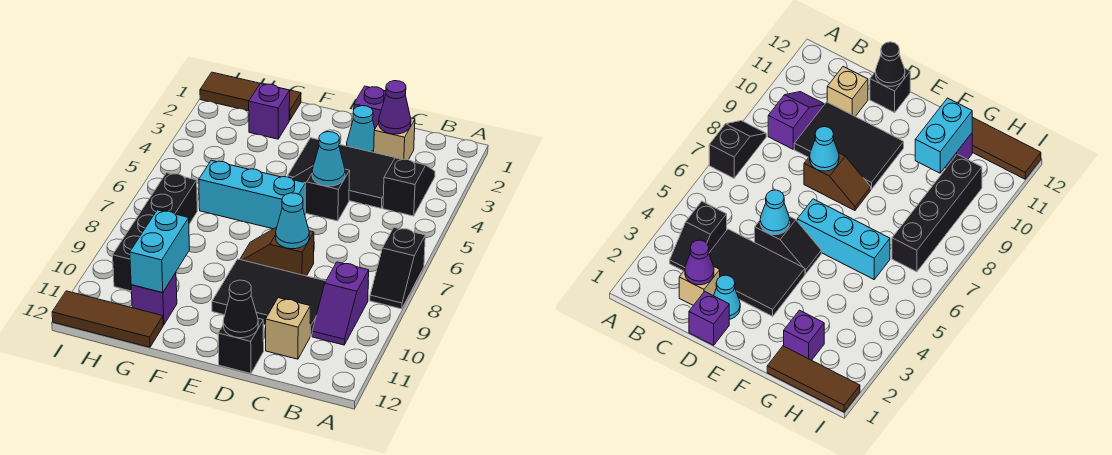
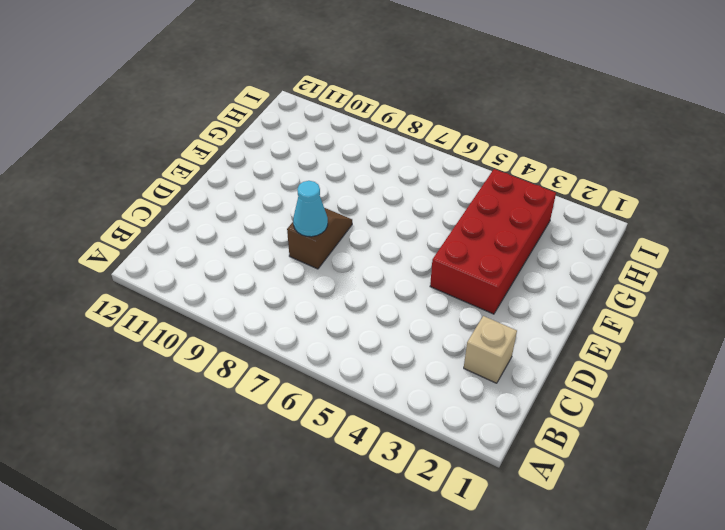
red 2x4 brick [430,169,556,314] -> black 2x3 tile [287,138,399,208]
none -> black 1x2 slope [370,228,425,309]
none -> black 1x2 slope [383,158,435,216]
none -> purple 1x2 slope [312,262,369,345]

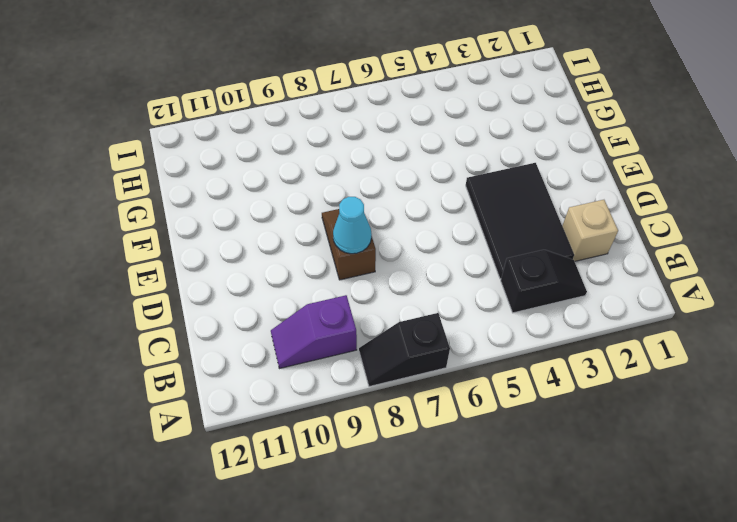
none -> black 2x3 tile [212,259,326,337]
none -> tan 1x1 brick [266,298,310,359]
none -> purple 1x1 brick [354,86,386,128]

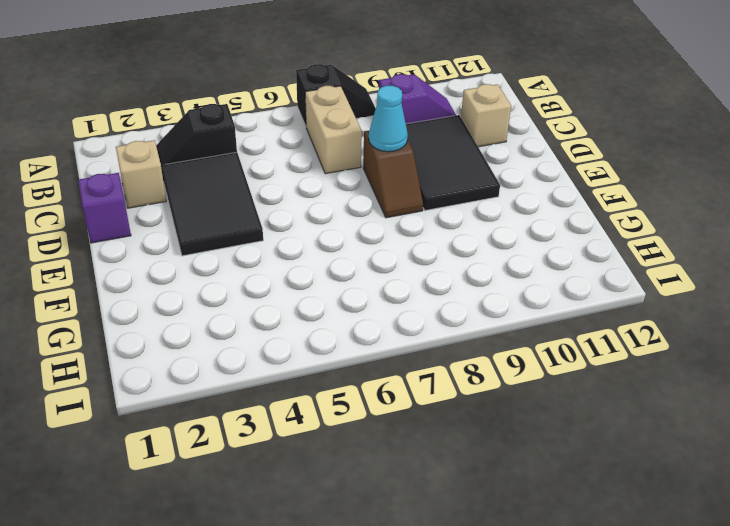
tan 1x2 brick [305,86,362,174] -> none
none -> cyan 1x1 cone [347,106,375,152]
none -> black 1x2 slope [292,166,350,221]
none -> black 1x1 brick [218,318,264,374]

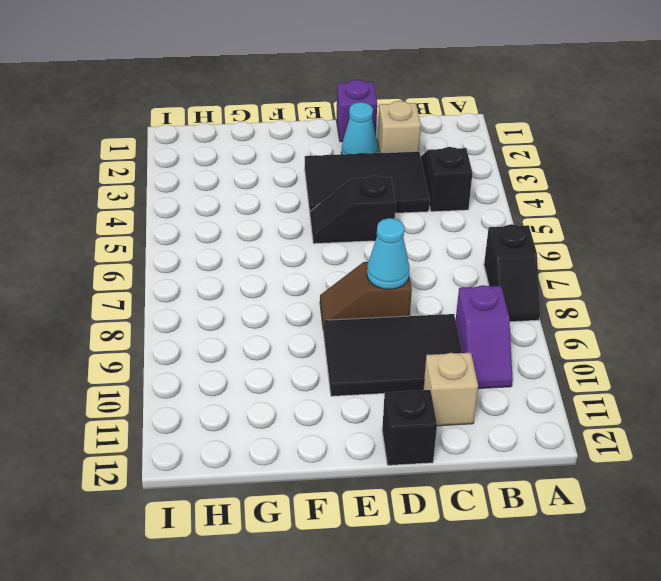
none -> cyan 1x3 brick [199,160,305,229]
none -> brown 1x3 tile [200,72,301,120]
none -> purple 1x1 brick [249,83,290,139]

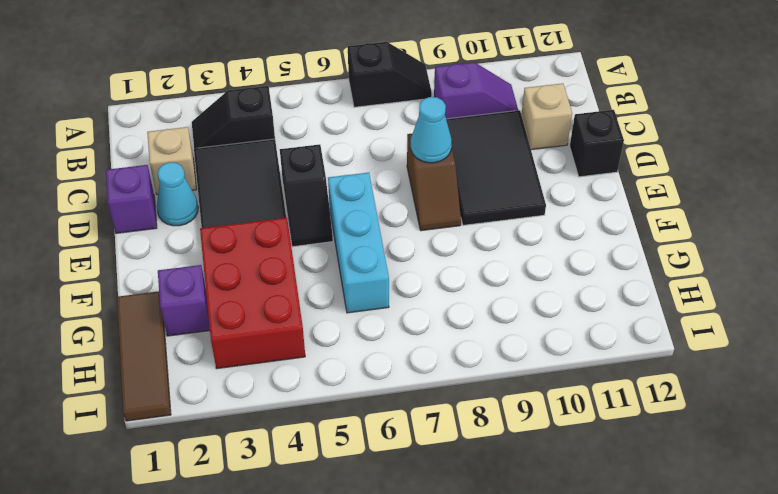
red 2x3 brick [200,218,305,369] -> none
none -> purple 1x1 brick [131,273,177,325]
none -> brown 1x3 tile [52,291,163,347]
none -> black 1x4 brick [113,173,197,291]

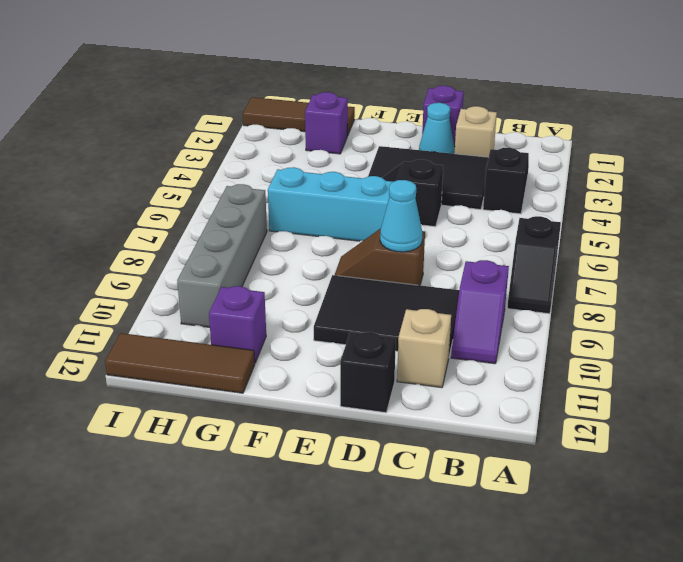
grey 1x4 brick [177,184,267,327] -> black 1x4 brick [113,173,197,291]
none -> purple 1x1 cone [379,81,411,134]
none -> cyan 1x1 cone [312,132,345,186]
none -> black 1x1 cone [223,280,258,338]

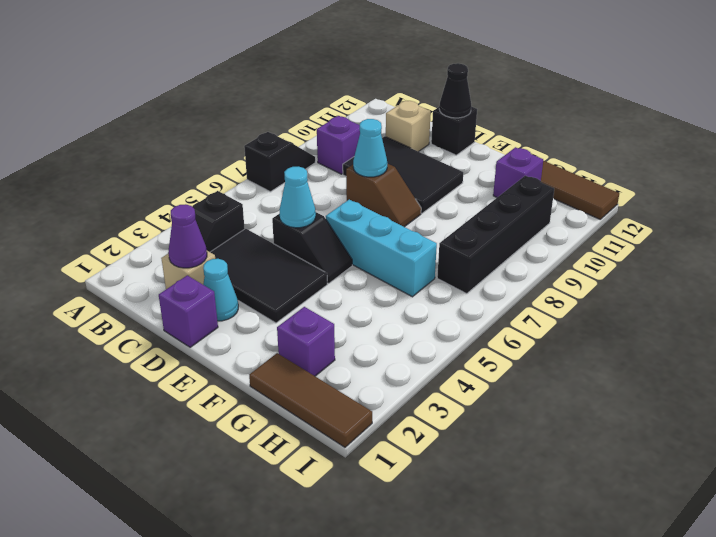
none -> cyan 1x2 brick [130,210,190,293]

